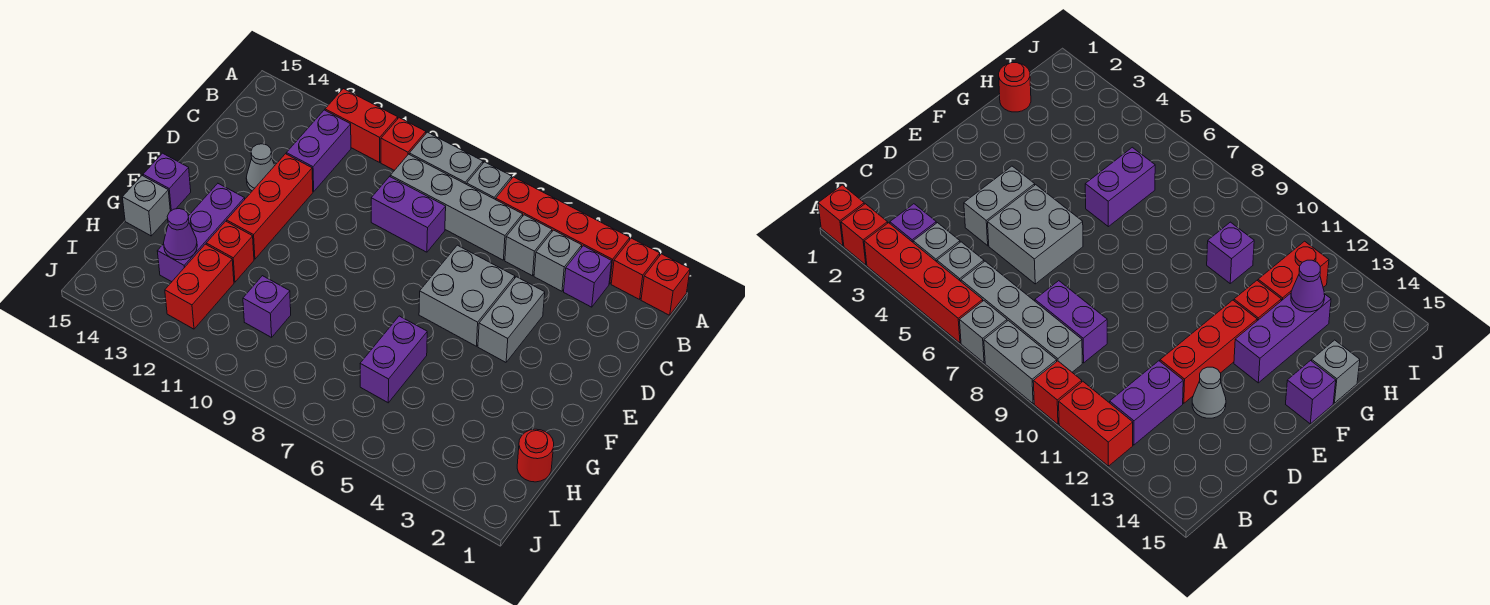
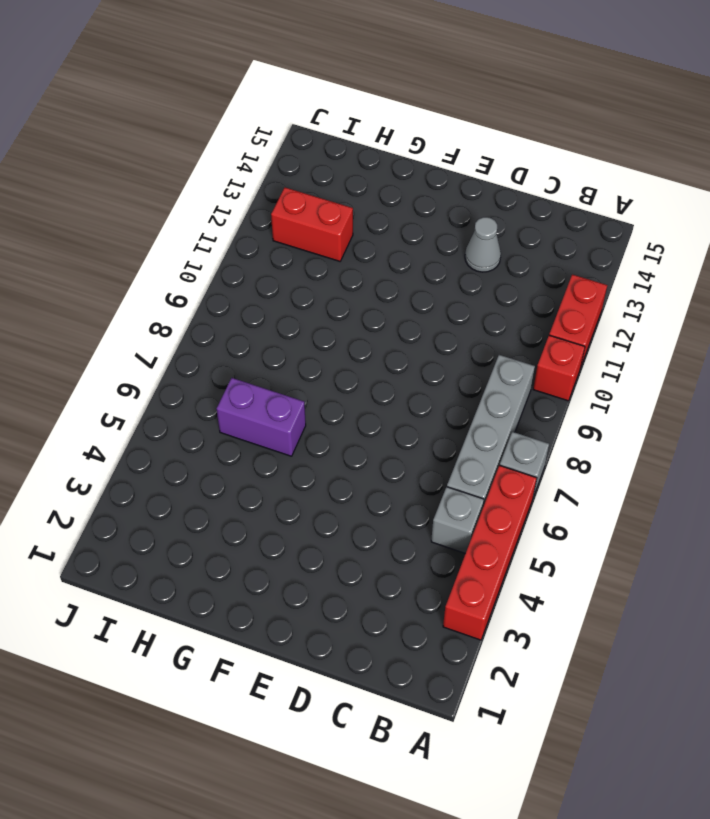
none -> red 1x1 brick [641,254,690,315]
none -> red 1x1 brick [611,238,660,299]
none -> grey 1x2 brick [409,132,483,184]

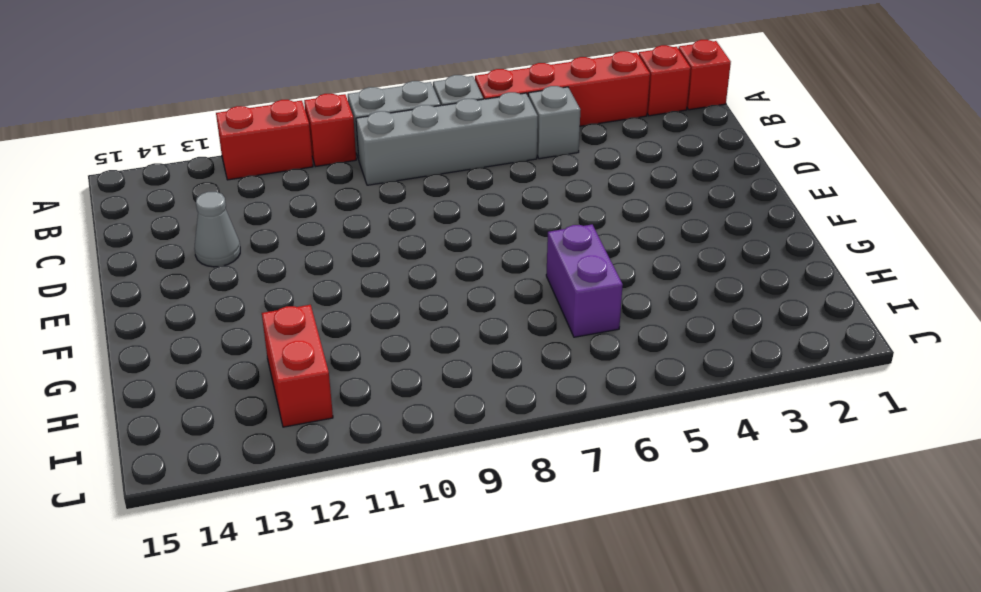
none -> purple 1x1 brick [564,246,612,307]
none -> grey 1x1 brick [534,230,582,291]
none -> purple 1x2 brick [286,110,351,192]

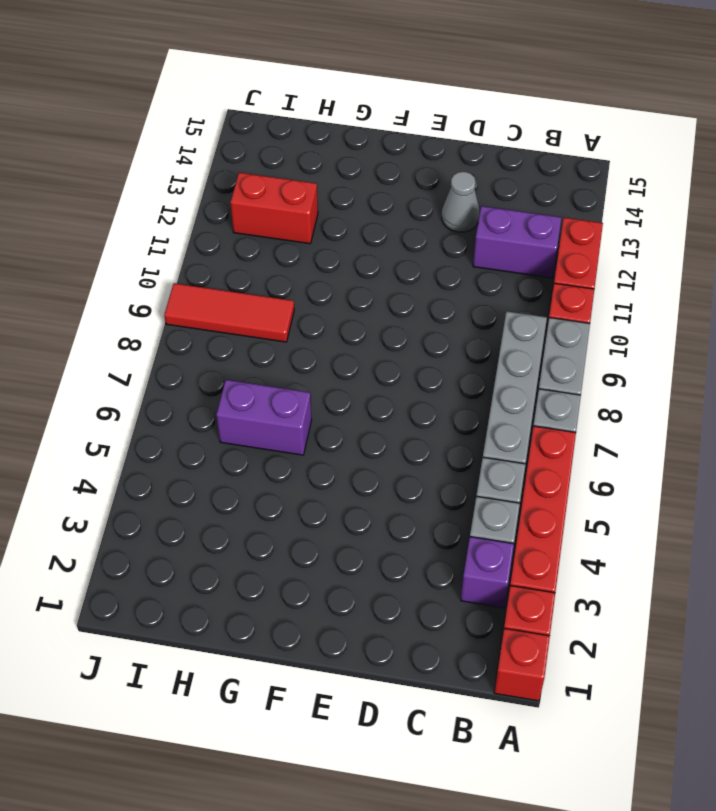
red 1x3 tile [164,283,294,342] -> none
none -> purple 1x2 brick [371,177,446,252]
none -> grey 1x2 brick [478,277,545,362]
none -> grey 2x2 brick [419,245,515,346]

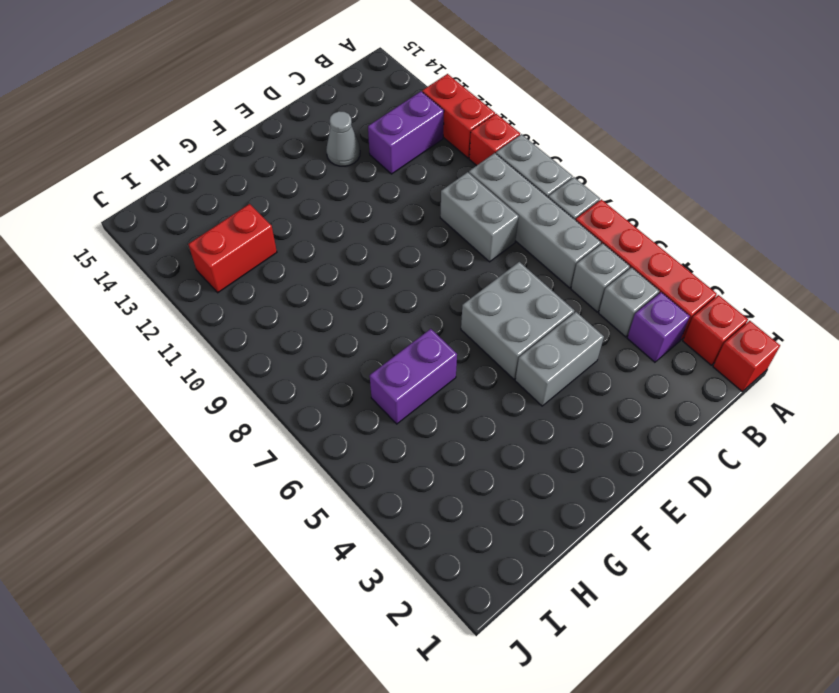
grey 1x2 brick [440,172,519,262] -> purple 1x2 brick [371,177,446,252]
none -> red 1x3 brick [227,154,313,259]
none -> purple 1x3 brick [157,184,245,282]
none -> purple 1x1 brick [143,153,191,211]

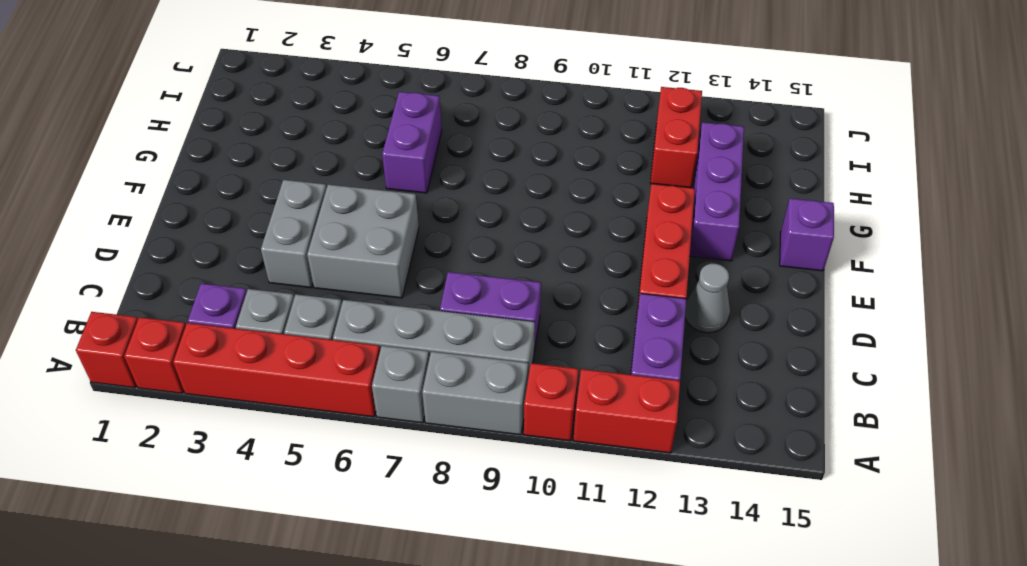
none -> red 1x1 brick [206,221,254,282]
none -> grey 1x1 brick [122,176,170,236]
none -> red 1x1 round brick [517,429,554,482]

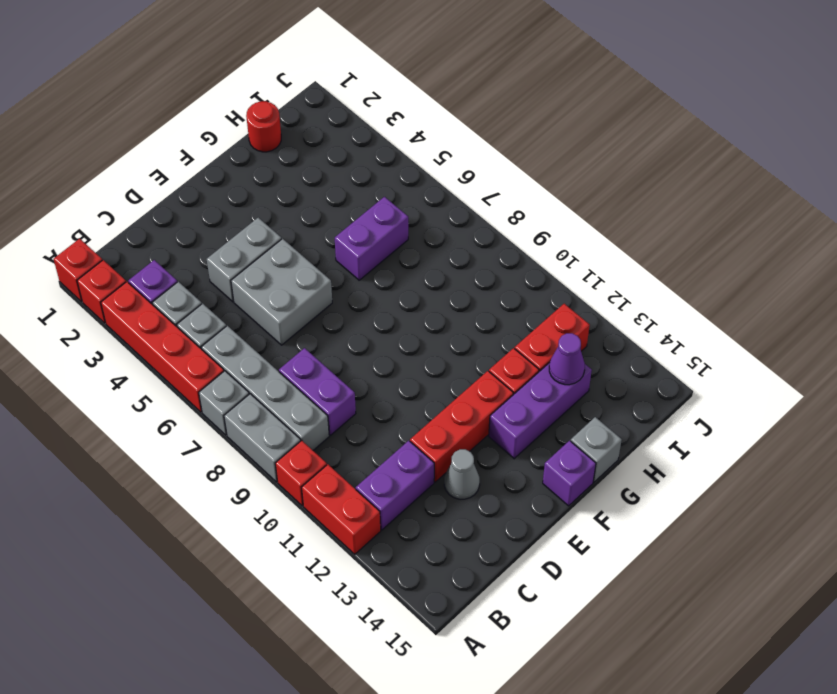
none -> purple 1x1 brick [243,276,291,337]

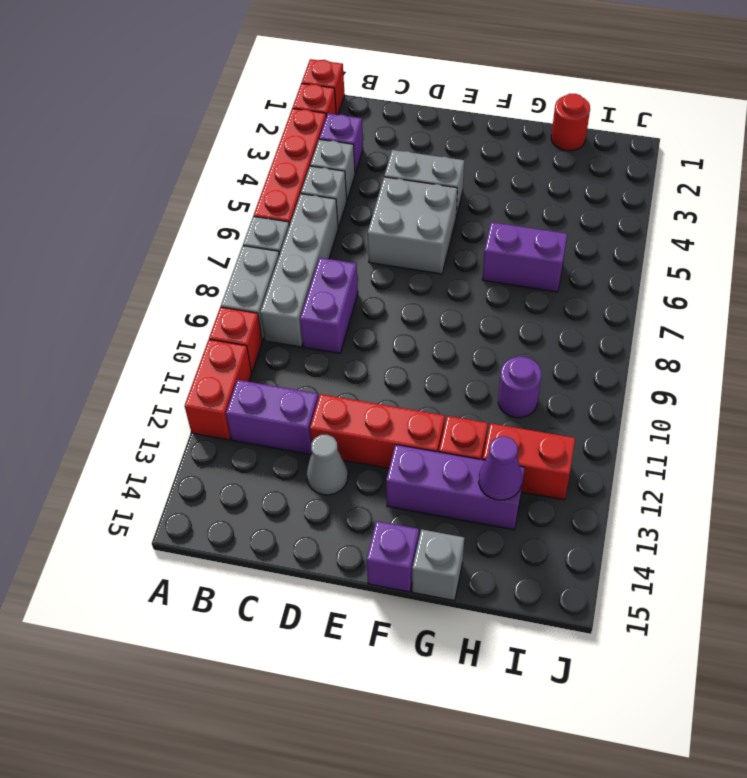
purple 1x1 round brick [498,357,541,418] -> purple 1x1 brick [243,276,291,337]

